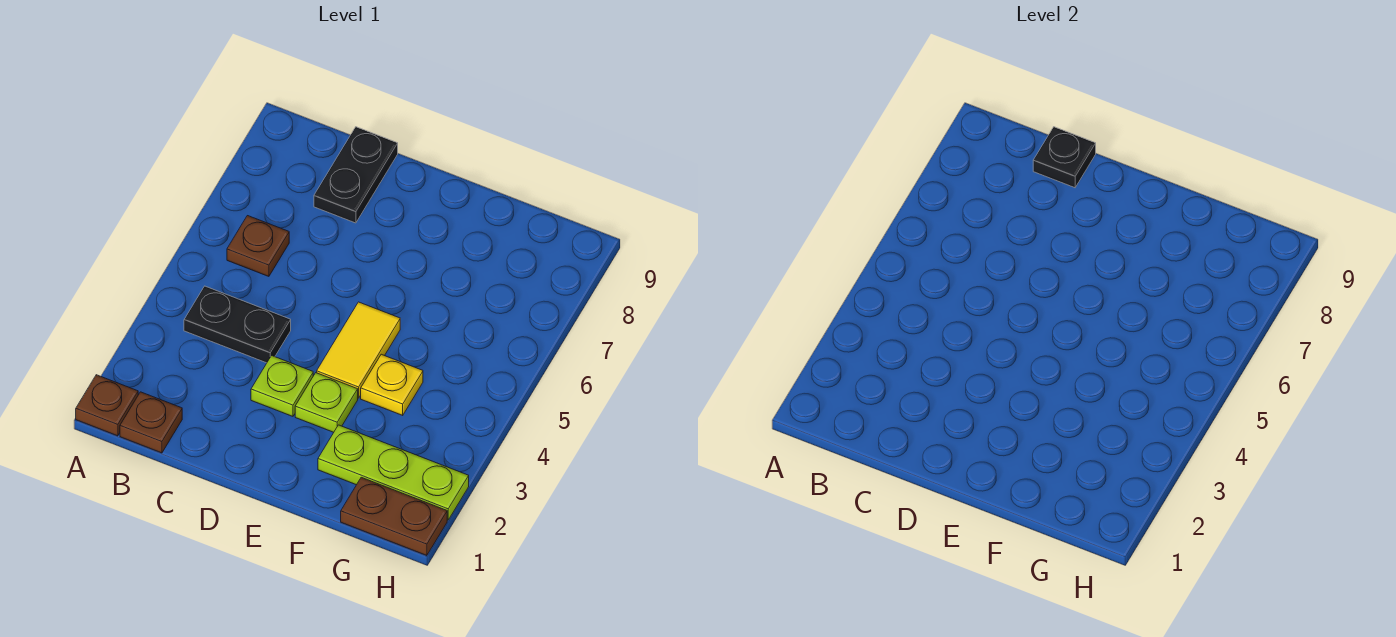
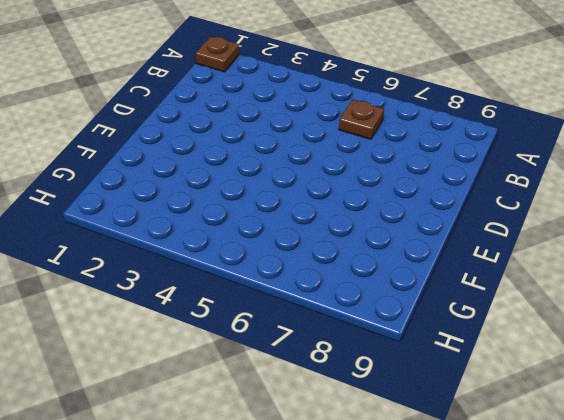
none -> brown 1x1 plate [120,392,182,453]
none -> black 1x2 plate [184,286,291,363]
none -> black 1x2 plate [314,127,398,223]

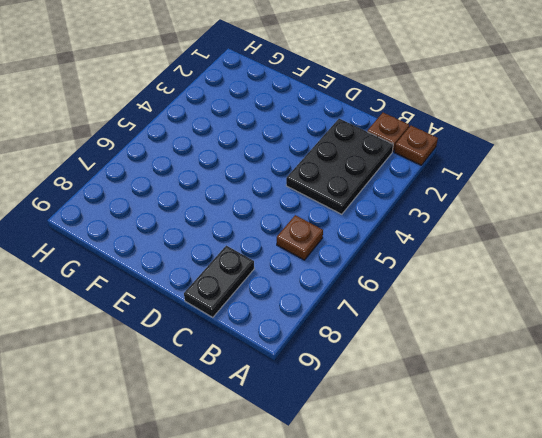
black 2x3 plate [286,119,393,214] -> black 1x2 plate [184,286,291,363]
none -> lime 1x1 plate [251,356,313,416]
none -> lime 1x1 plate [295,373,358,432]
none -> yellow 1x2 tile [317,302,400,398]

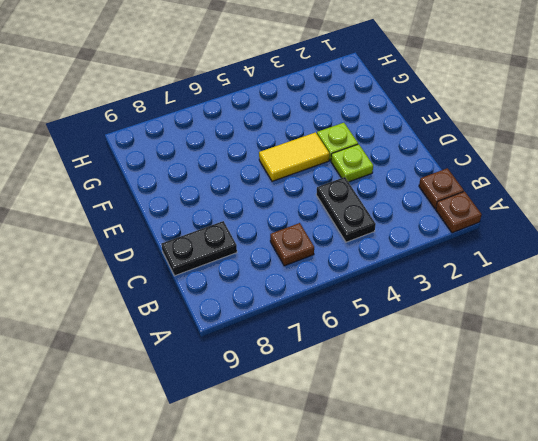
none -> lime 1x3 plate [318,425,469,520]
none -> yellow 1x1 plate [361,354,423,415]
none -> brown 1x2 plate [341,477,447,556]

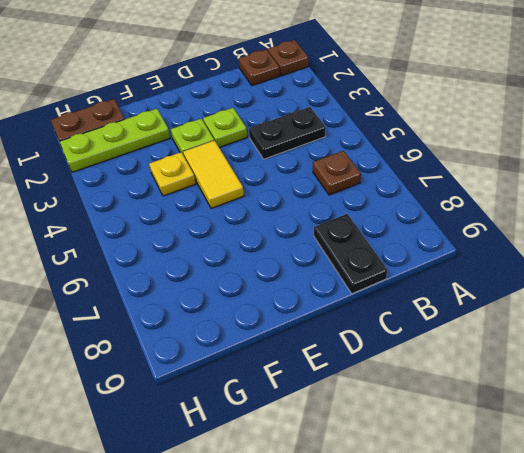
none -> black 1x1 plate [1033,127,1096,188]

